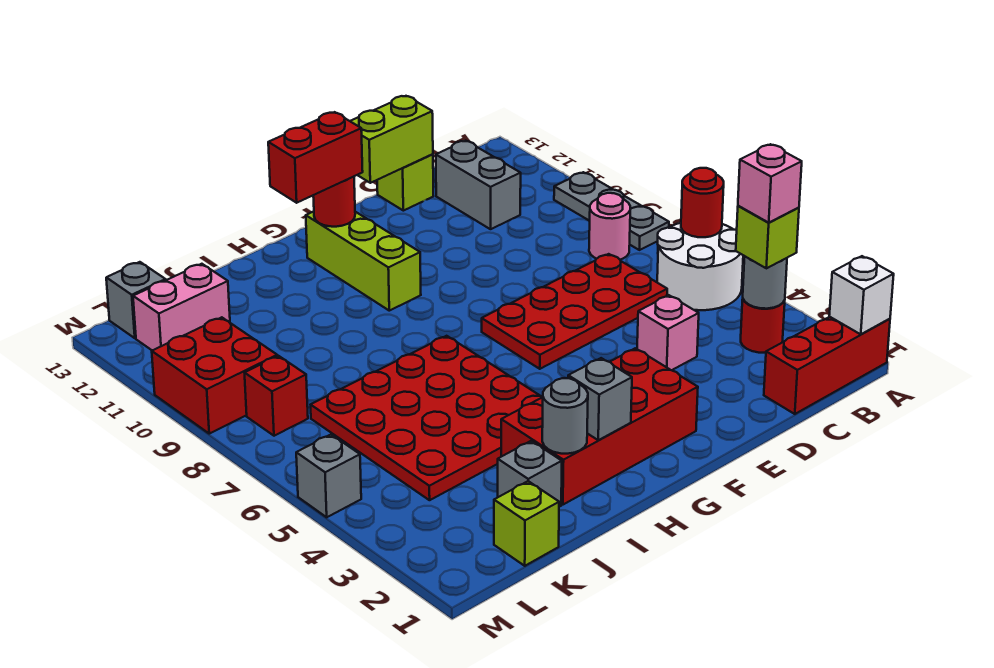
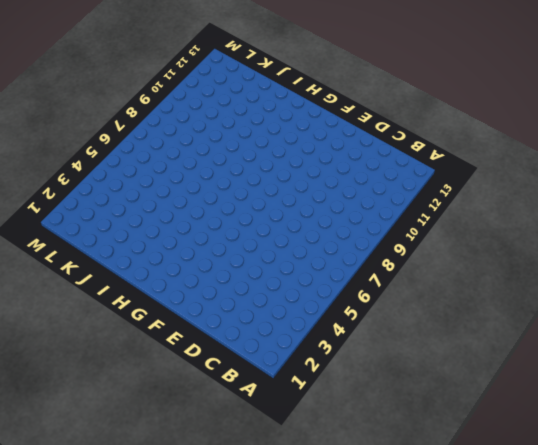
none -> red 1x3 brick [764,317,890,414]
none -> white 2x2 round brick [657,223,743,310]
none -> grey 1x3 plate [554,172,669,250]

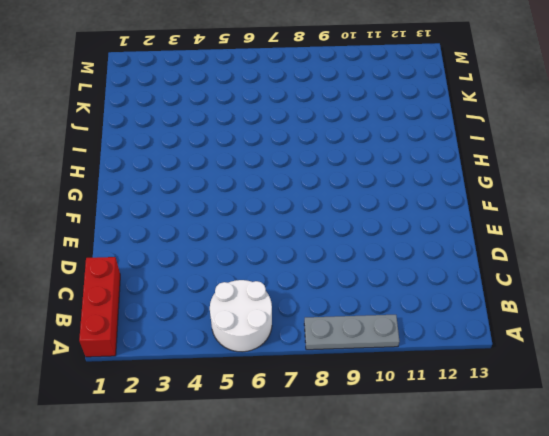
none -> red 1x1 round brick [741,299,785,353]
none -> pink 1x1 round brick [589,193,630,260]
none -> red 2x4 plate [482,254,667,369]

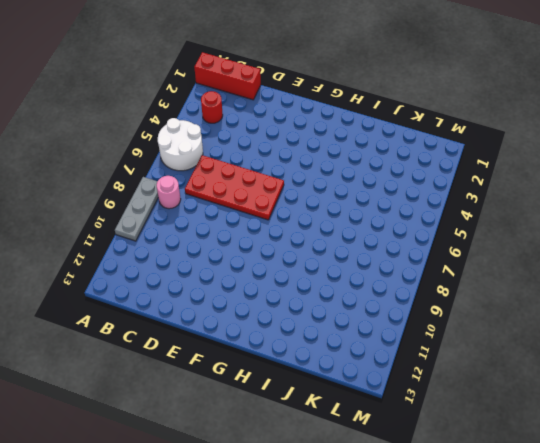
none -> grey 1x2 brick [436,141,521,229]
none -> pink 1x1 brick [637,295,699,370]
none -> lime 1x1 brick [377,154,433,211]

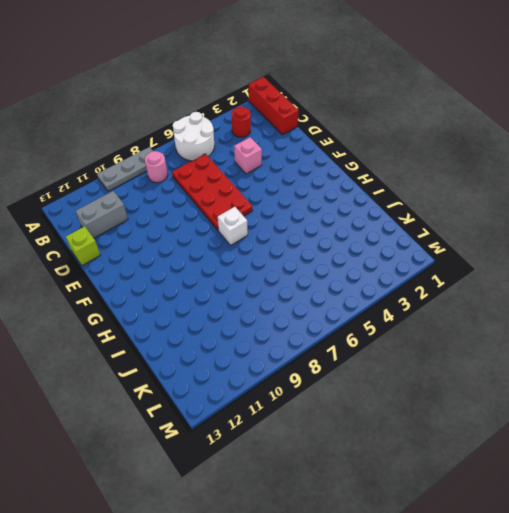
white 1x1 brick [218,207,248,245] -> white 1x1 brick moved to [829,256,894,334]
none -> red 2x4 brick [501,348,698,505]
none -> lime 1x3 brick [306,212,421,311]
none -> red 4x4 plate [311,336,542,500]

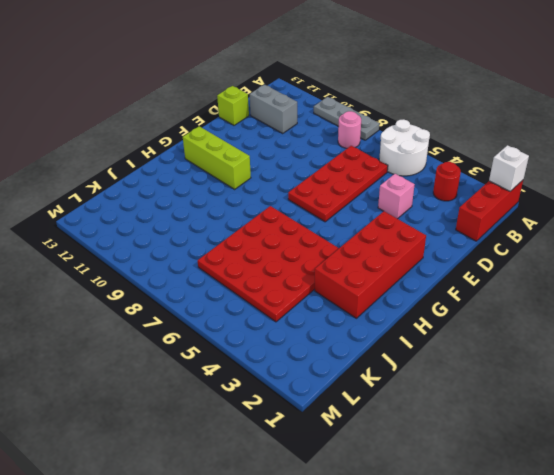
none -> grey 1x1 brick [498,441,562,507]
none -> lime 1x1 brick [494,481,559,566]
none -> pink 1x2 brick [133,264,230,350]

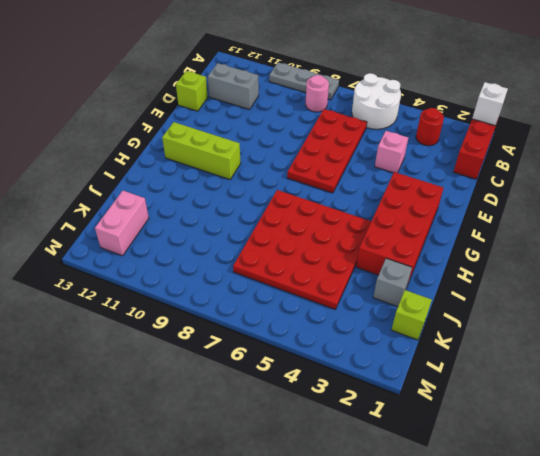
none -> red 1x1 brick [245,356,308,436]
none -> red 2x2 brick [152,317,277,434]
none -> grey 1x1 brick [106,262,166,338]

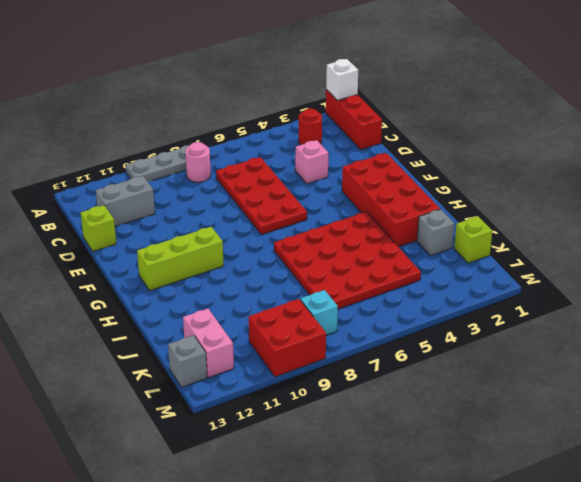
cyan 1x1 brick [300,290,338,335] -> red 1x1 brick [245,356,308,436]
none -> white 2x2 round brick [657,223,743,310]
none -> grey 1x1 brick [296,435,361,517]
none -> red 1x1 round brick [681,168,724,237]

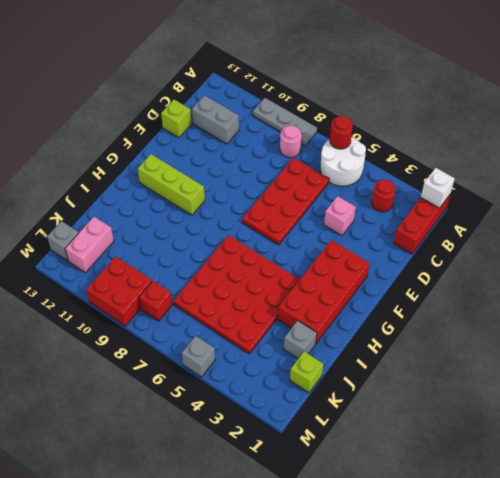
none -> grey 1x1 round brick [743,257,787,309]
none -> lime 1x2 brick [350,96,433,183]
none -> red 1x1 round brick [313,177,355,227]

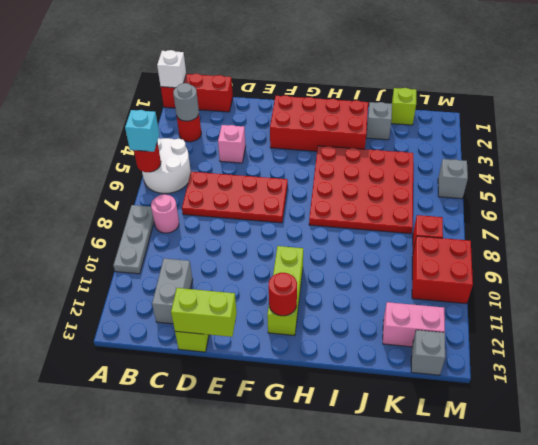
cyan 1x1 brick [125,110,159,152] -> none
none -> grey 1x1 brick [568,358,632,440]
none -> grey 1x1 round brick [542,378,588,454]
none -> lime 1x1 brick [736,206,799,268]

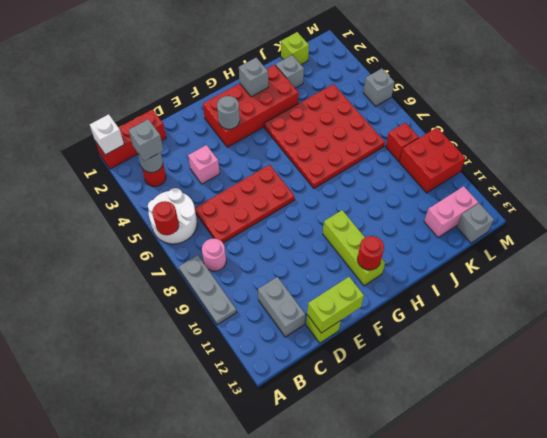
grey 1x1 brick [129,119,164,161] -> lime 1x1 brick [736,206,799,268]
grey 1x1 round brick [217,96,240,129] -> grey 1x1 round brick moved to [542,378,588,454]
none -> red 1x2 brick [268,112,363,203]
none -> pink 1x1 brick [738,144,802,223]

